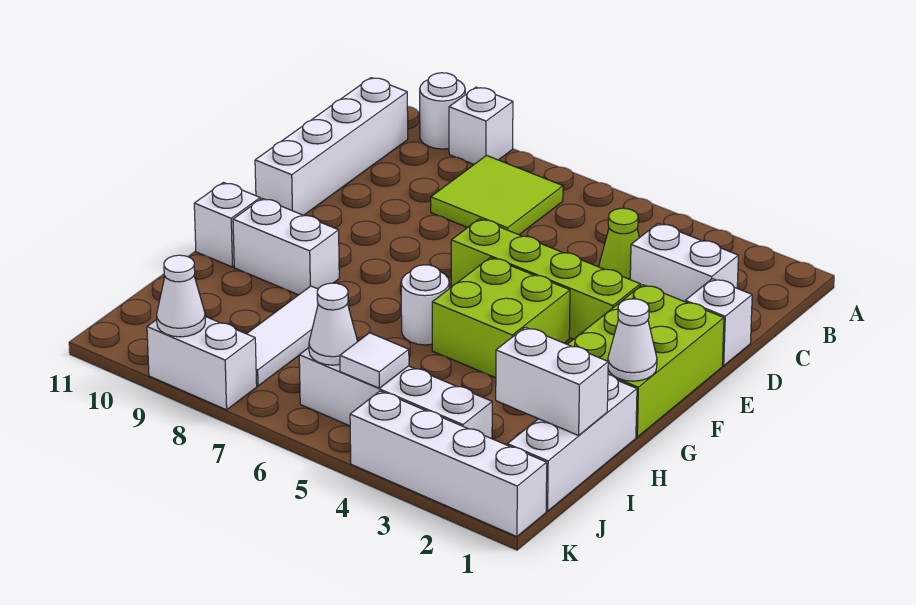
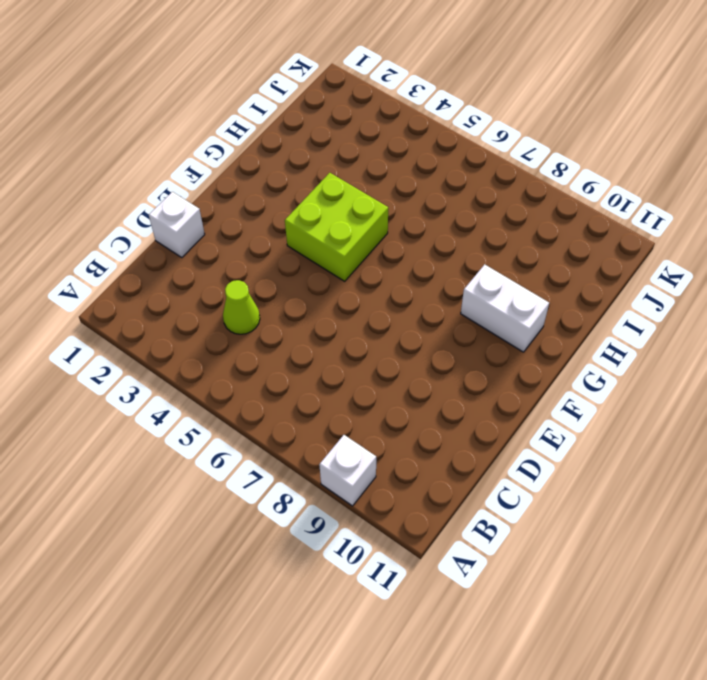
none -> white 1x1 round brick [420,73,465,149]
none -> lime 2x2 tile [431,156,563,235]
none -> white 1x4 brick [255,78,408,215]

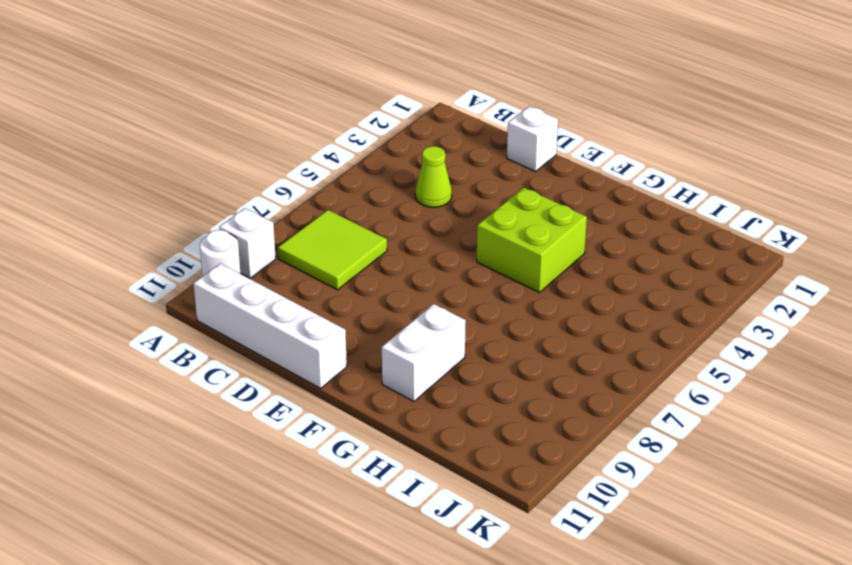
none -> white 1x2 brick [630,223,738,302]
none -> lime 2x3 brick [567,285,724,437]
none -> lime 1x4 brick [451,219,640,339]

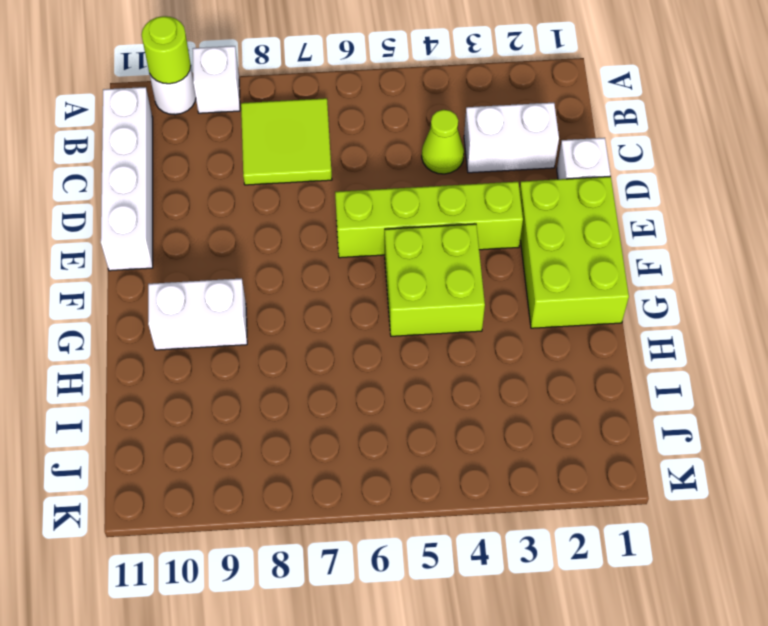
lime 1x1 round brick [142,16,191,84] -> none
none -> white 1x1 round brick [401,265,449,345]
none -> white 1x1 brick [194,183,260,267]
none -> white 1x3 brick [507,375,637,511]

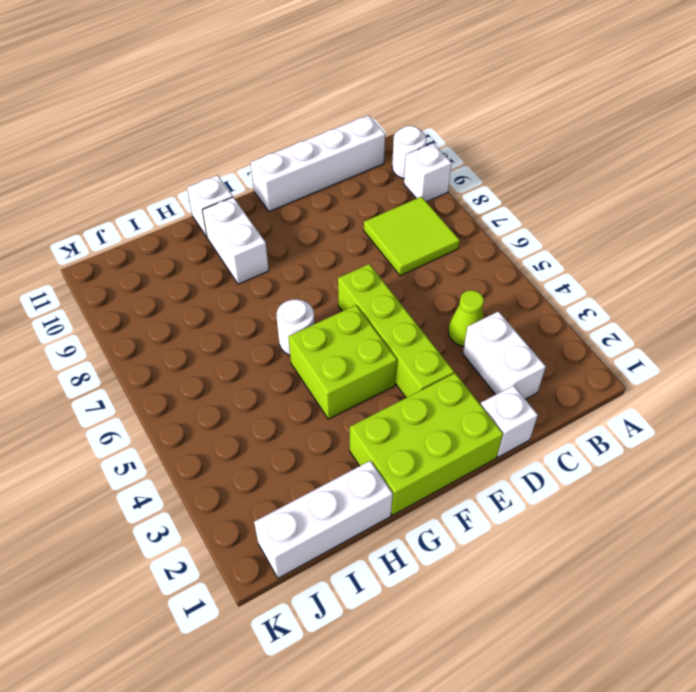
none -> white 1x3 tile [247,286,349,386]
none -> white 1x4 brick [299,348,492,439]
none -> white 1x4 brick [350,391,547,537]

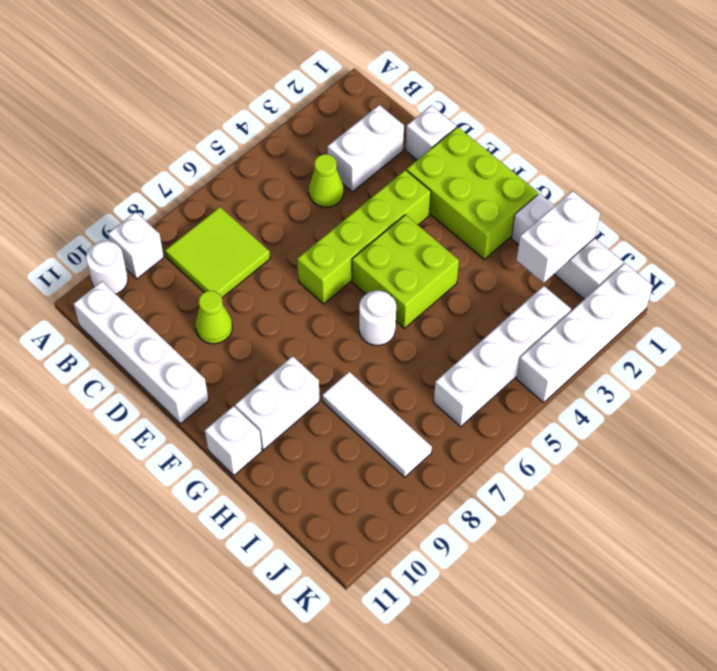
lime 1x1 cone [195,291,232,344] -> none
none -> white 1x2 brick [147,316,257,410]
none -> white 1x1 cone [608,299,657,381]
none -> white 1x1 tile [340,333,409,388]

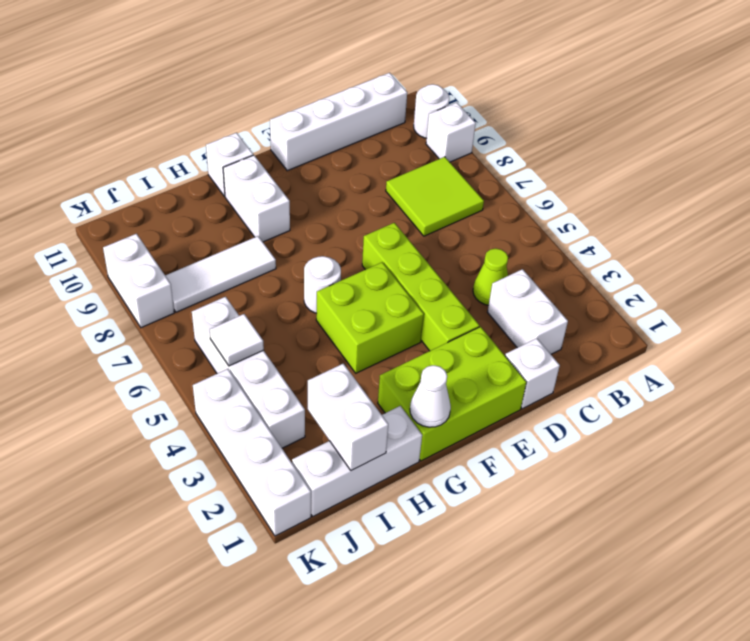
none -> white 1x1 cone [309,283,358,365]
none -> white 1x1 cone [157,255,205,337]

